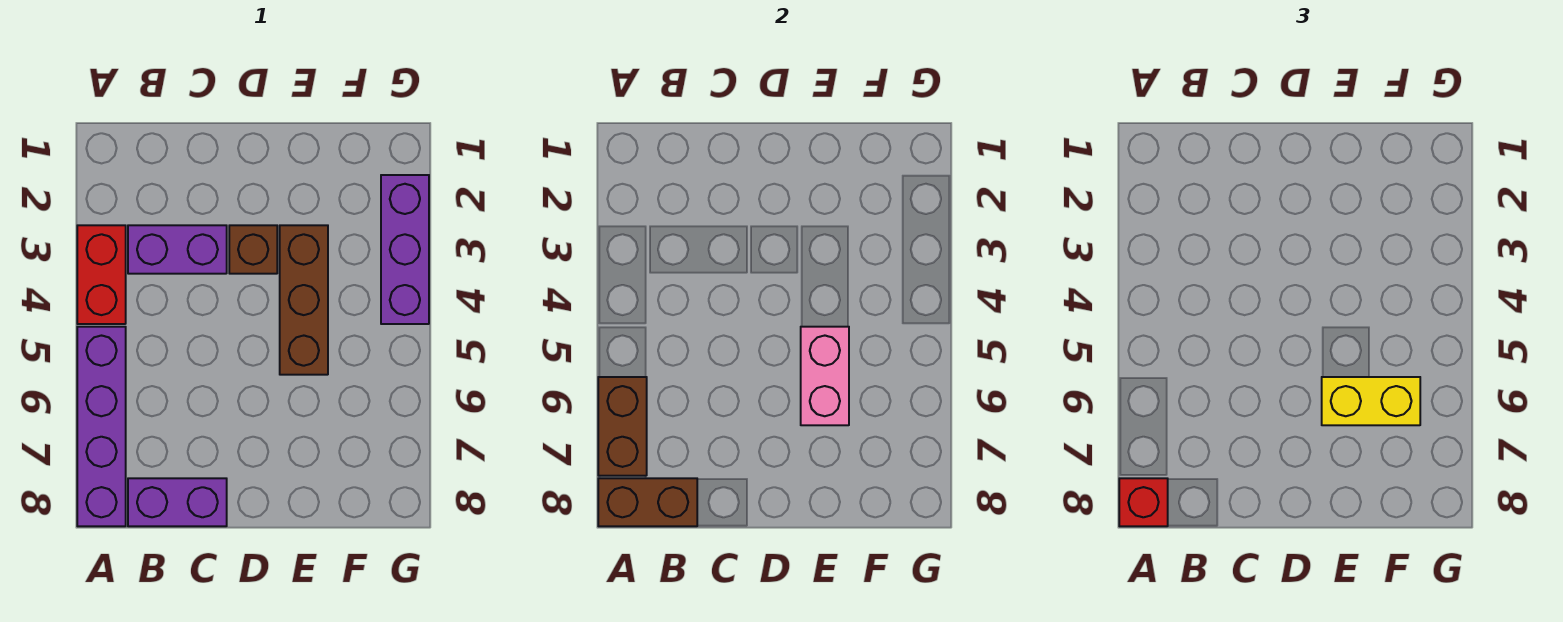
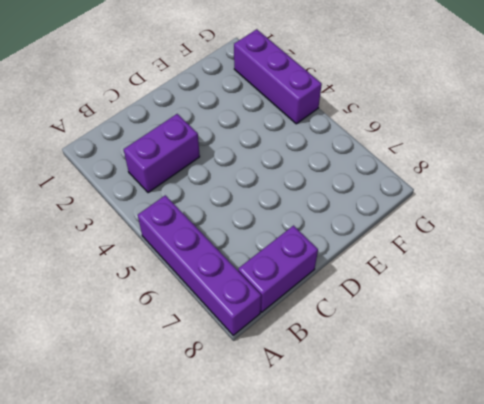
none -> red 1x2 brick [77,225,126,324]
none -> brown 1x1 brick [229,225,277,274]
none -> brown 1x3 brick [280,225,328,375]

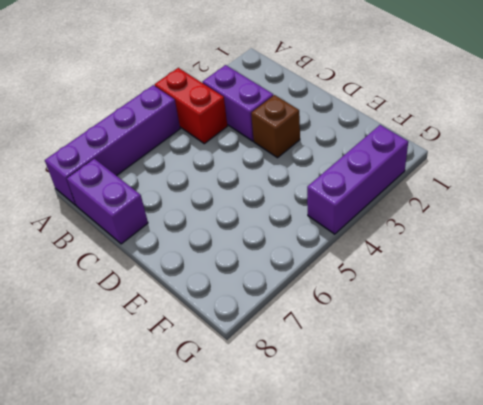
red 1x2 brick [155,68,227,144] -> red 1x2 brick turned to [77,225,126,324]
none -> brown 1x3 brick [280,225,328,375]
none -> brown 1x2 brick [598,377,647,476]
none -> brown 1x2 brick [598,478,697,526]

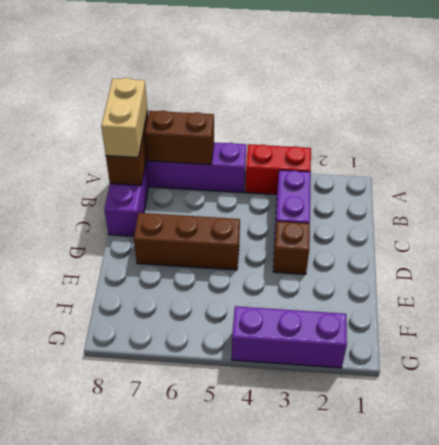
tan 1x2 brick [101,78,148,157] -> red 1x1 brick [1119,478,1168,526]
brown 1x3 brick [134,213,240,270] -> brown 1x3 brick moved to [280,225,328,375]
none -> pink 1x2 brick [801,327,849,425]
none -> yellow 1x2 brick [1322,377,1420,425]

